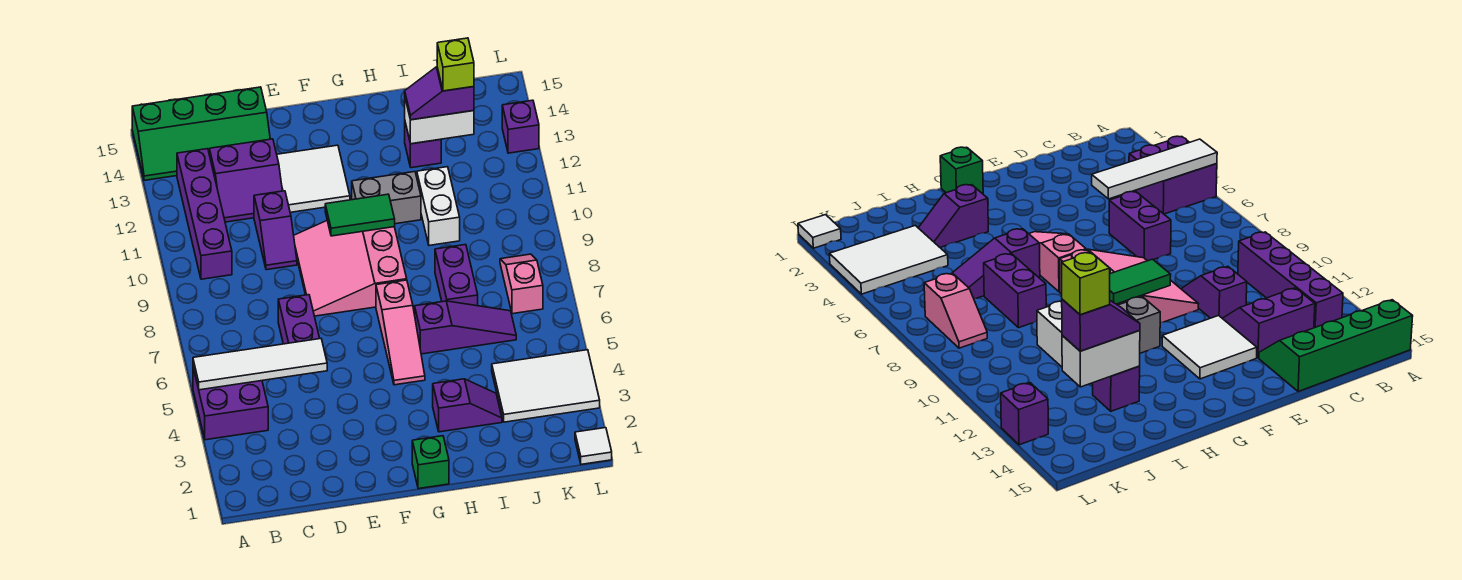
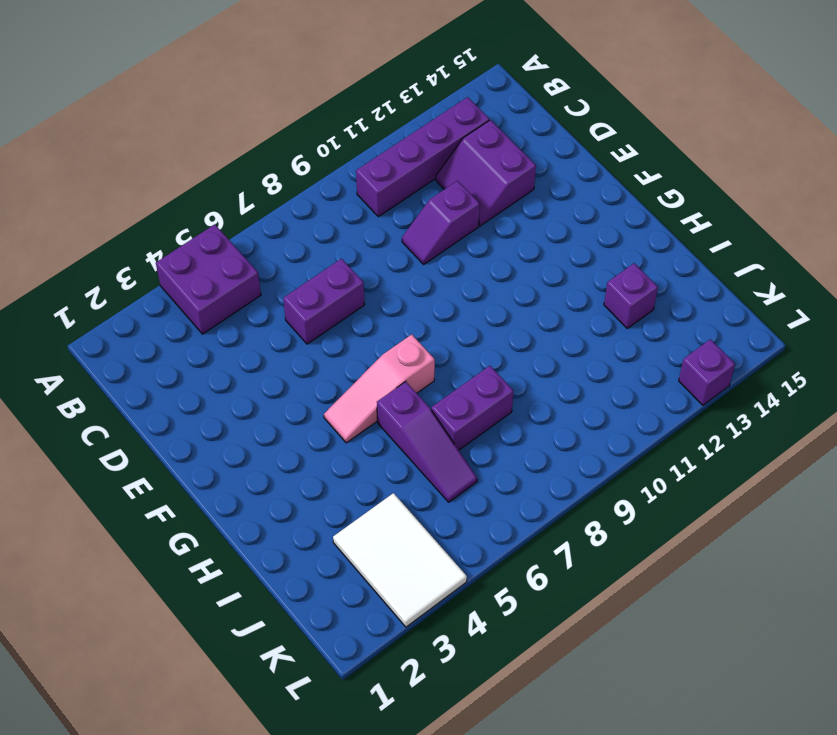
none -> green 2x4 slope [132,87,270,180]
none -> pink 3x3 slope [294,221,407,316]
none -> white 2x2 tile [277,145,350,212]

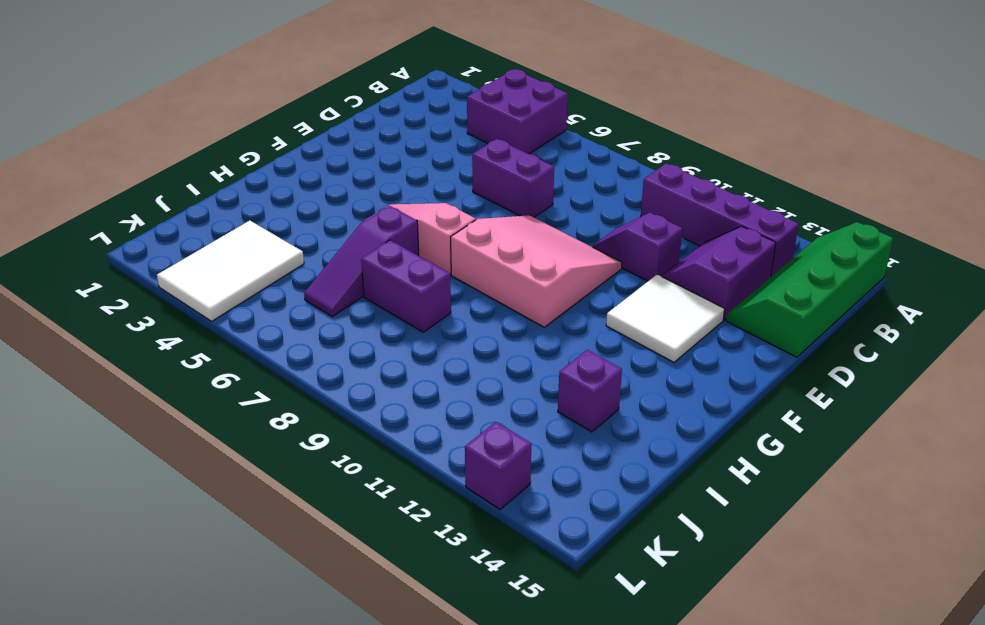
none -> green 1x1 brick [412,436,449,489]
none -> grey 1x2 brick [352,172,421,224]
none -> purple 1x2 slope [433,379,502,432]

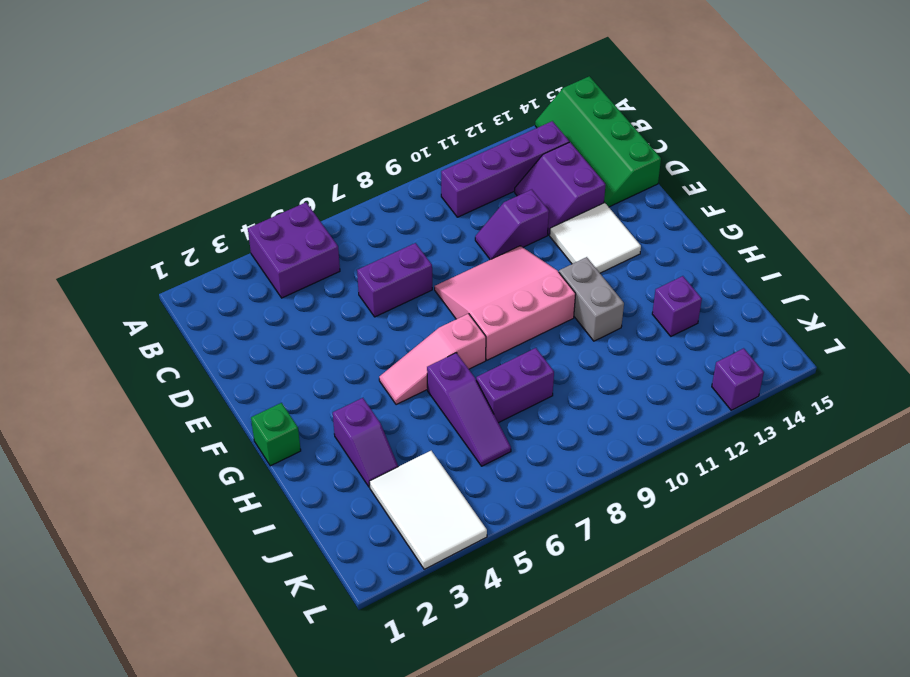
none -> white 1x2 brick [417,167,460,245]
none -> pink 1x2 slope [500,254,543,314]
none -> white 1x1 tile [575,428,612,464]

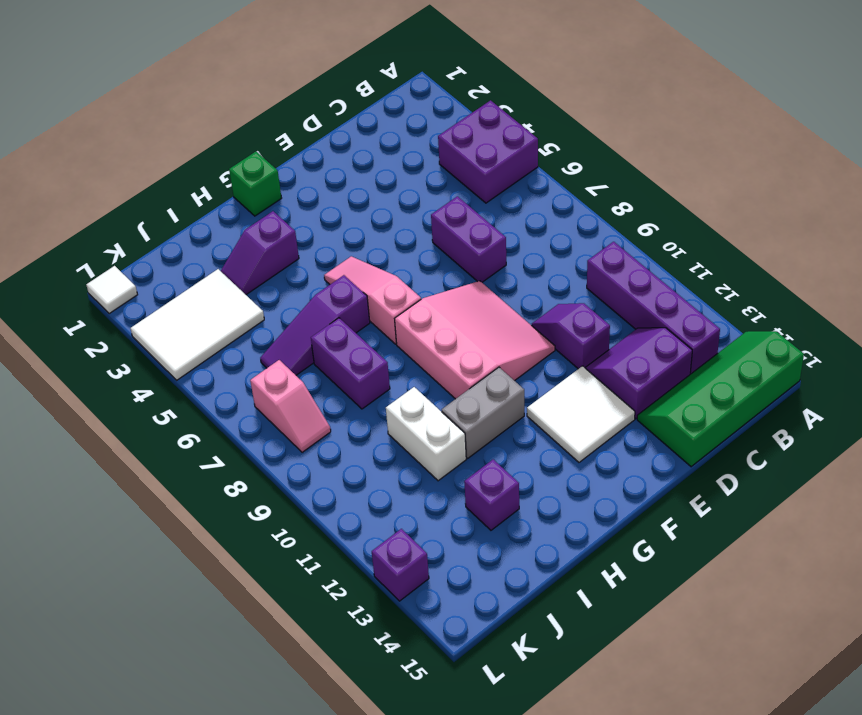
none -> white 1x4 tile [193,339,327,390]
none -> green 1x2 tile [325,194,395,236]
none -> white 1x2 brick [405,99,474,144]

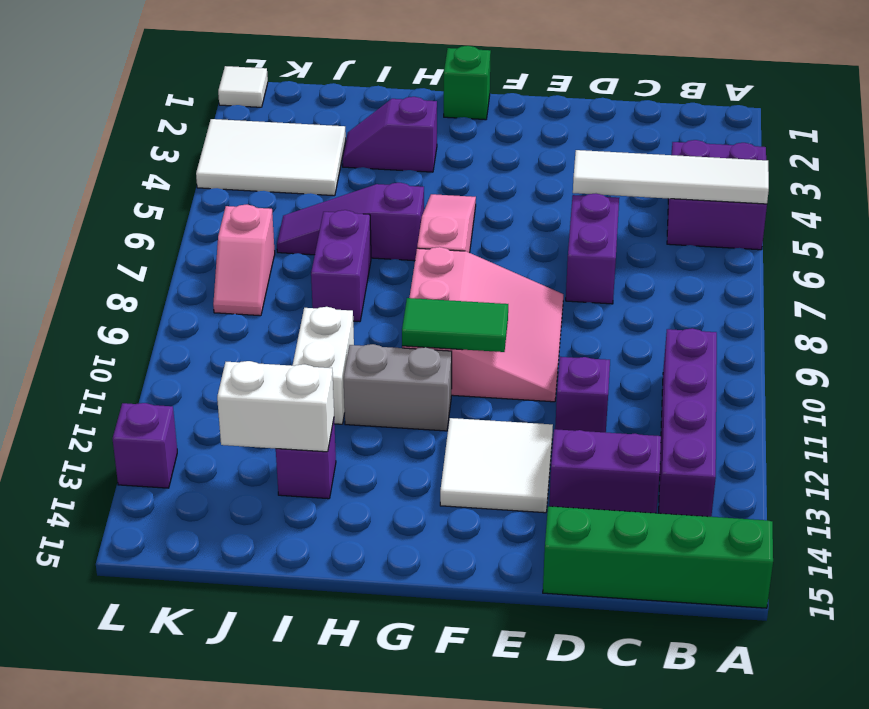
none -> purple 1x2 slope [405,67,474,120]
none -> lime 1x1 brick [437,38,474,91]

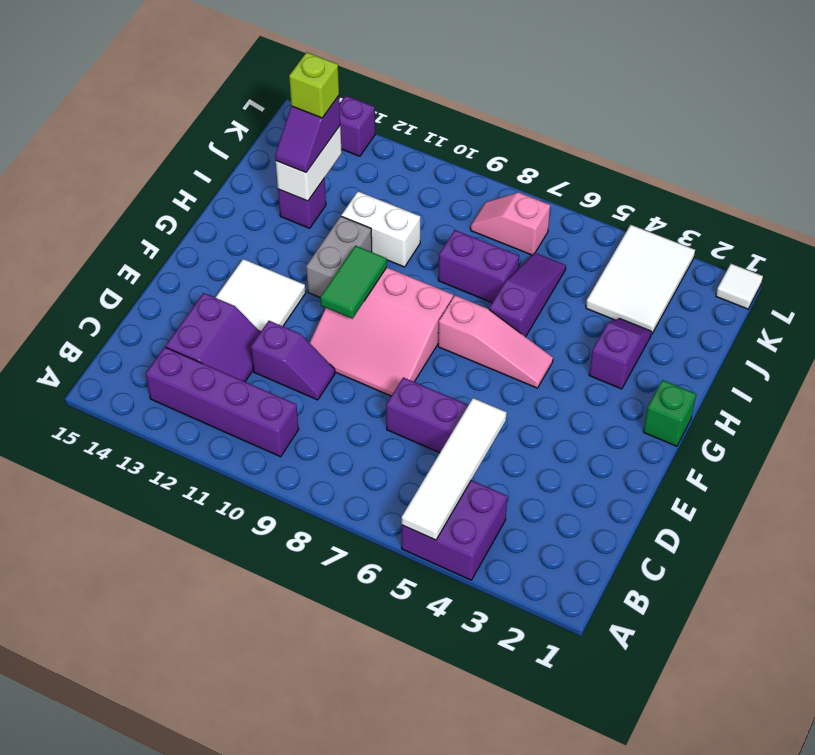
none -> green 2x4 slope [132,87,270,180]

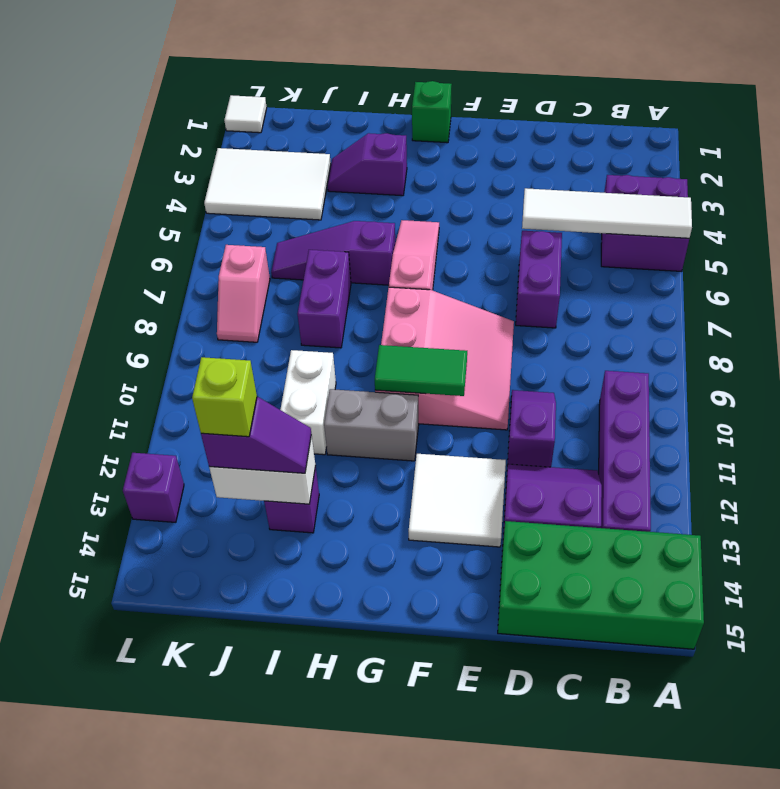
green 2x4 brick [498,521,704,649] -> green 2x4 slope [132,87,270,180]

